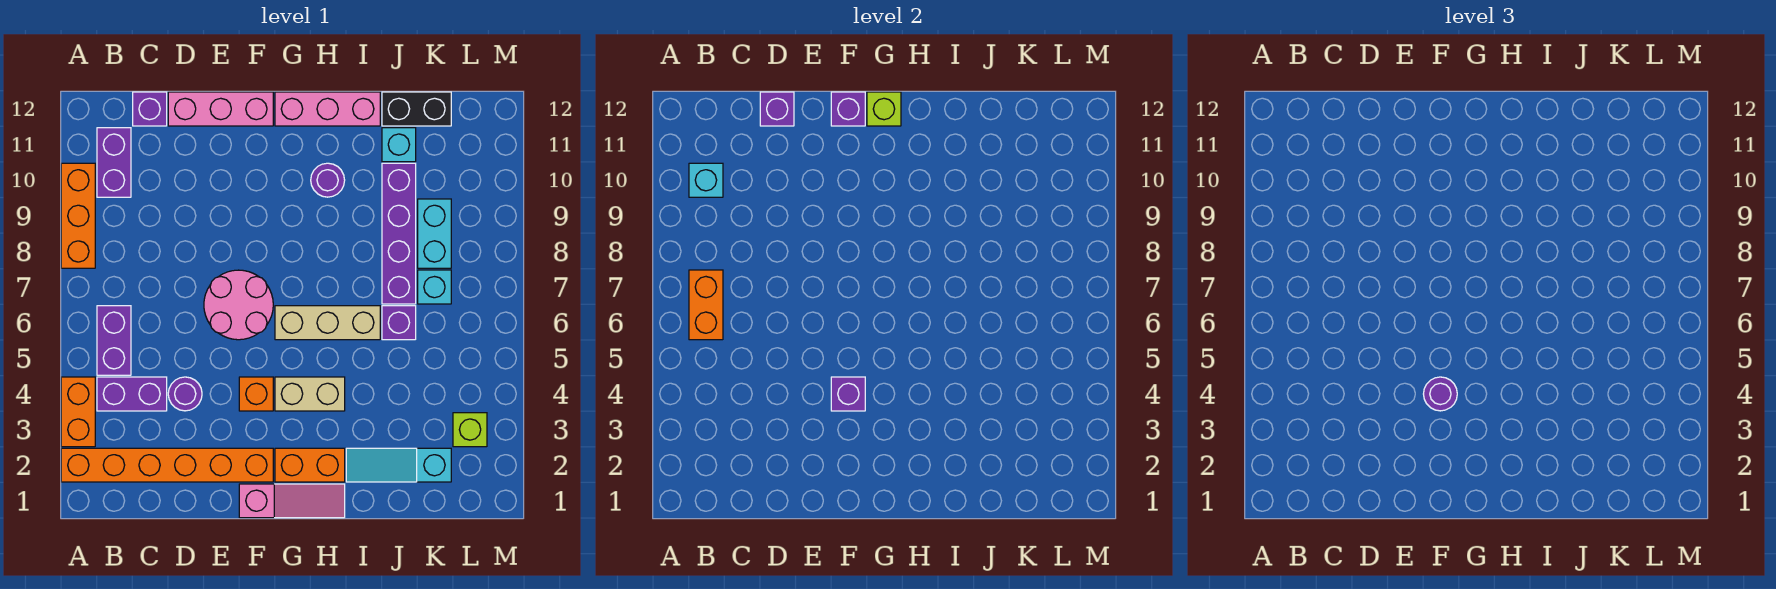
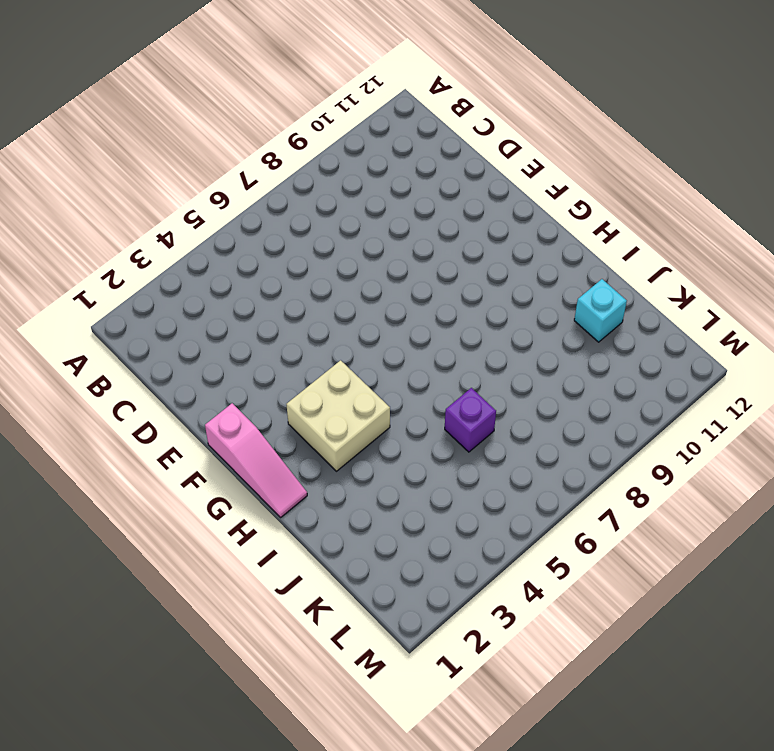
tan 2x2 brick [286,360,390,471] -> tan 1x2 brick [275,377,345,411]
none -> orange 1x6 brick [61,448,273,482]
none -> orange 1x2 brick [61,377,95,447]
none -> orange 1x3 brick [61,163,95,268]
none -> purple 1x2 brick [97,377,167,411]

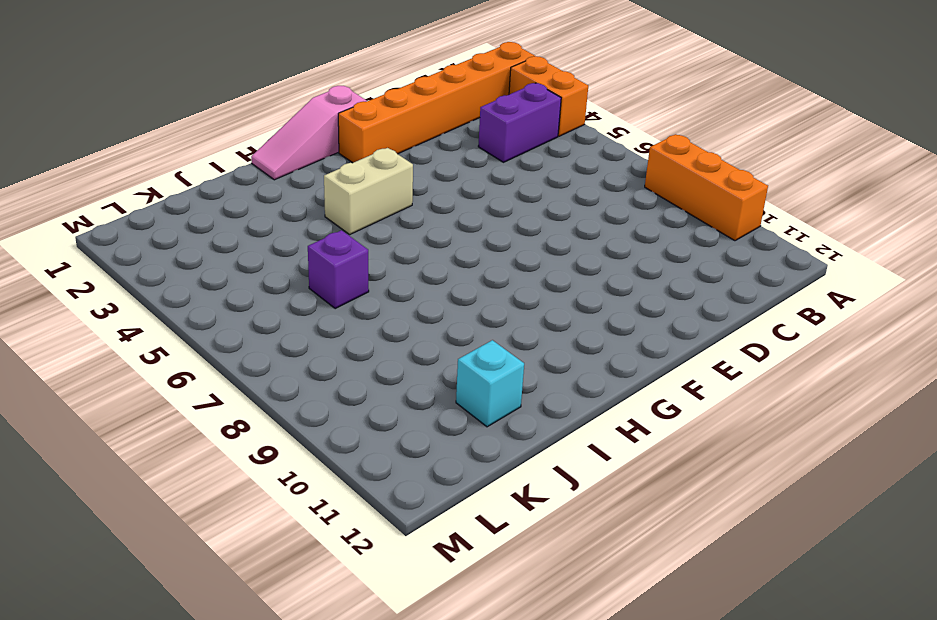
none -> purple 1x2 brick [97,306,131,375]
none -> purple 1x2 brick [97,128,131,197]
none -> purple 1x1 brick [133,92,167,126]
none -> purple 1x1 round brick [168,377,202,411]

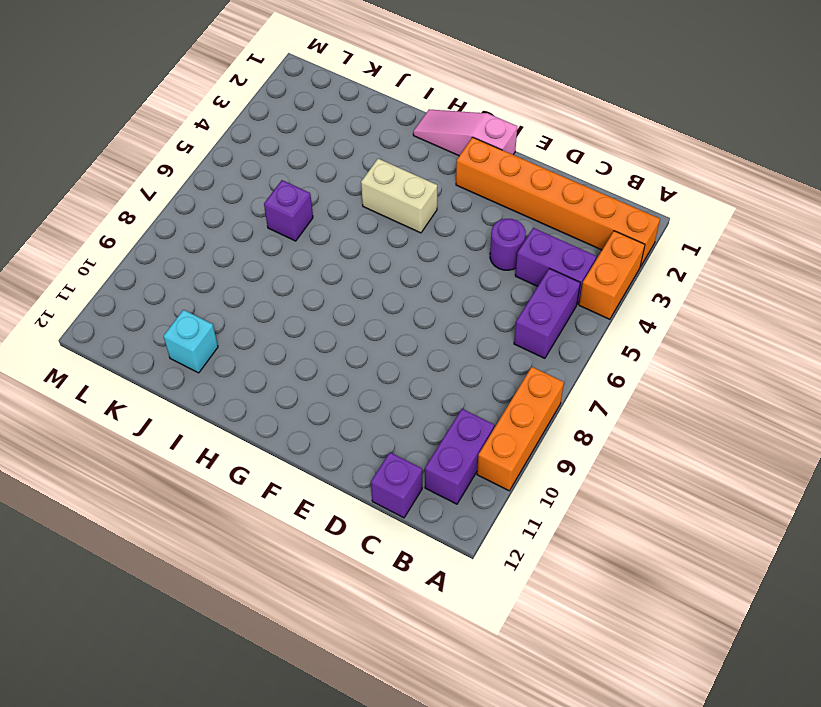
none -> pink 1x3 brick [168,92,273,126]
none -> pink 2x2 round brick [204,270,273,340]
none -> orange 1x1 brick [239,377,273,411]
none -> orange 1x2 brick [275,448,345,482]

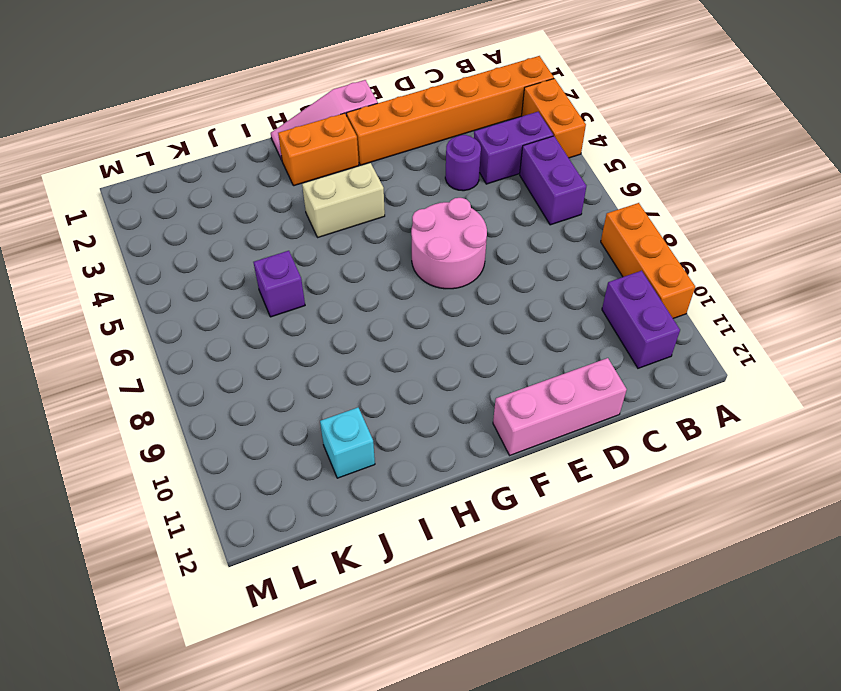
none -> purple 1x1 brick [133,92,167,126]
none -> orange 1x1 brick [239,377,273,411]
none -> tan 1x3 brick [275,306,380,340]
none -> pink 1x3 brick [275,92,380,126]

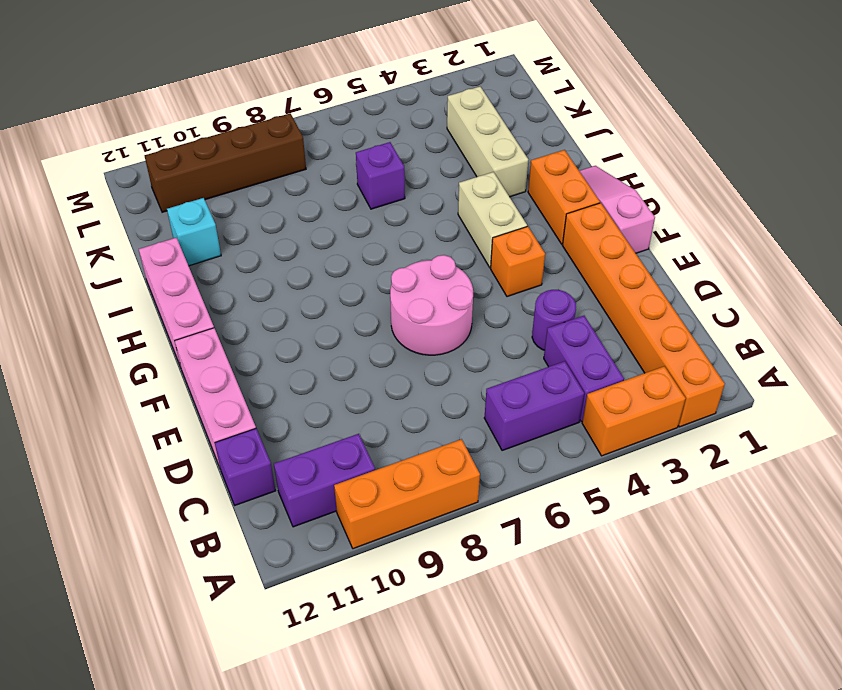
tan 1x3 brick [447,87,528,197] -> tan 1x3 brick moved to [275,306,380,340]
brown 1x4 brick [145,113,306,212] -> none
none -> purple 1x1 round brick [311,163,345,197]
none -> cyan 1x3 slope [346,448,451,482]
none -> purple 1x4 brick [382,163,416,304]
none -> black 1x2 brick [382,92,451,126]

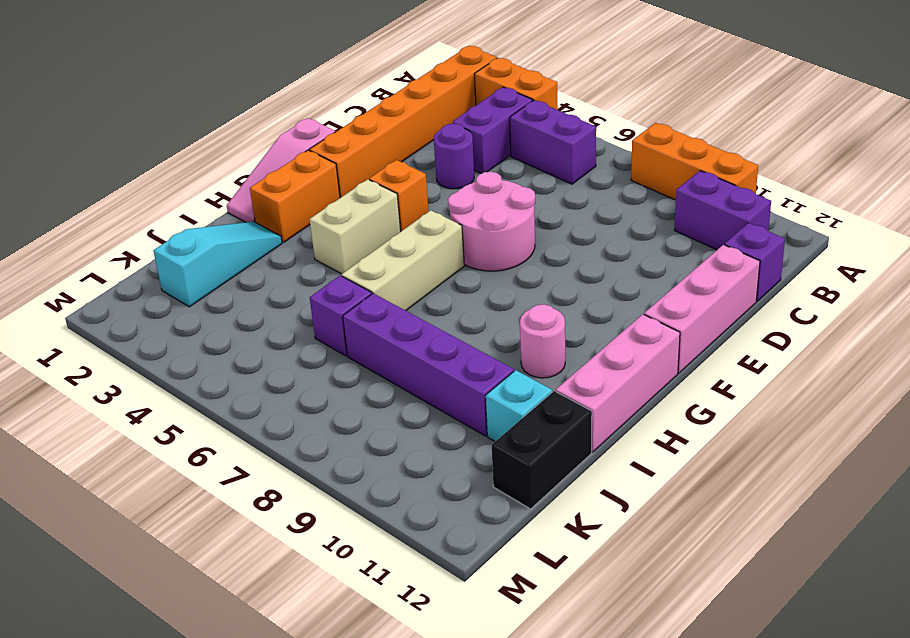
pink 1x1 round brick [520,304,565,378] -> purple 1x1 round brick [311,163,345,197]
none -> cyan 1x1 brick [418,270,451,304]
none -> cyan 1x2 brick [418,199,451,268]
none -> lime 1x1 brick [453,413,487,447]
none -> orange 1x2 brick [689,270,723,340]

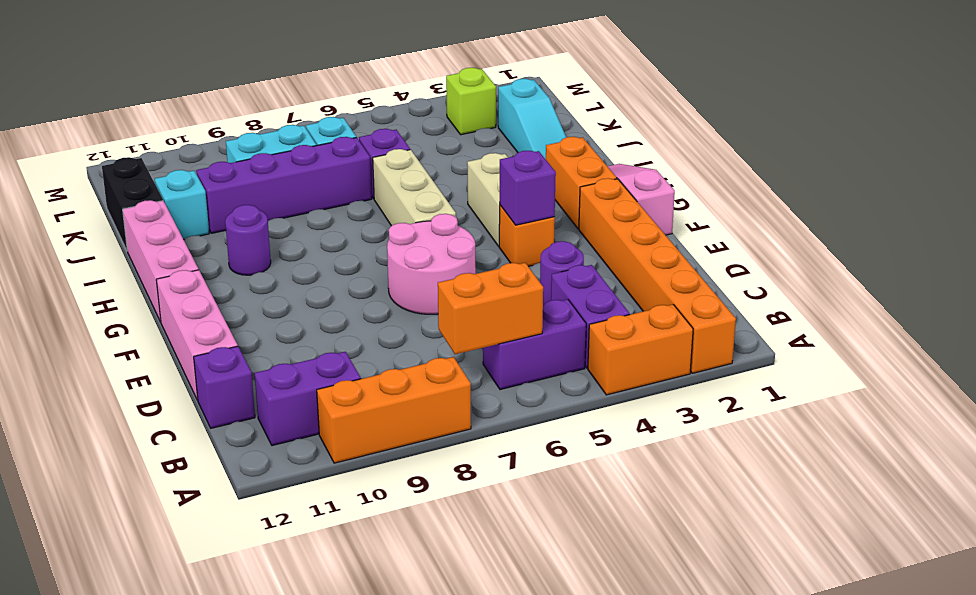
none -> cyan 1x1 brick [689,163,723,197]
none -> purple 1x1 brick [760,92,794,126]
none -> purple 1x1 brick [831,92,865,126]
none -> lime 1x1 brick [867,92,901,126]

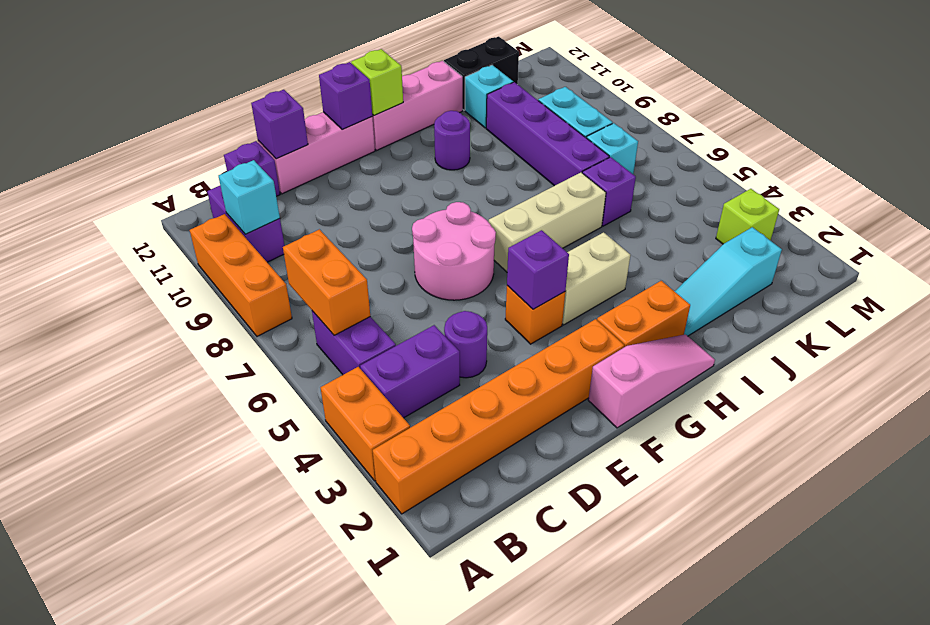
none -> purple 1x1 round brick [1424,377,1457,411]

